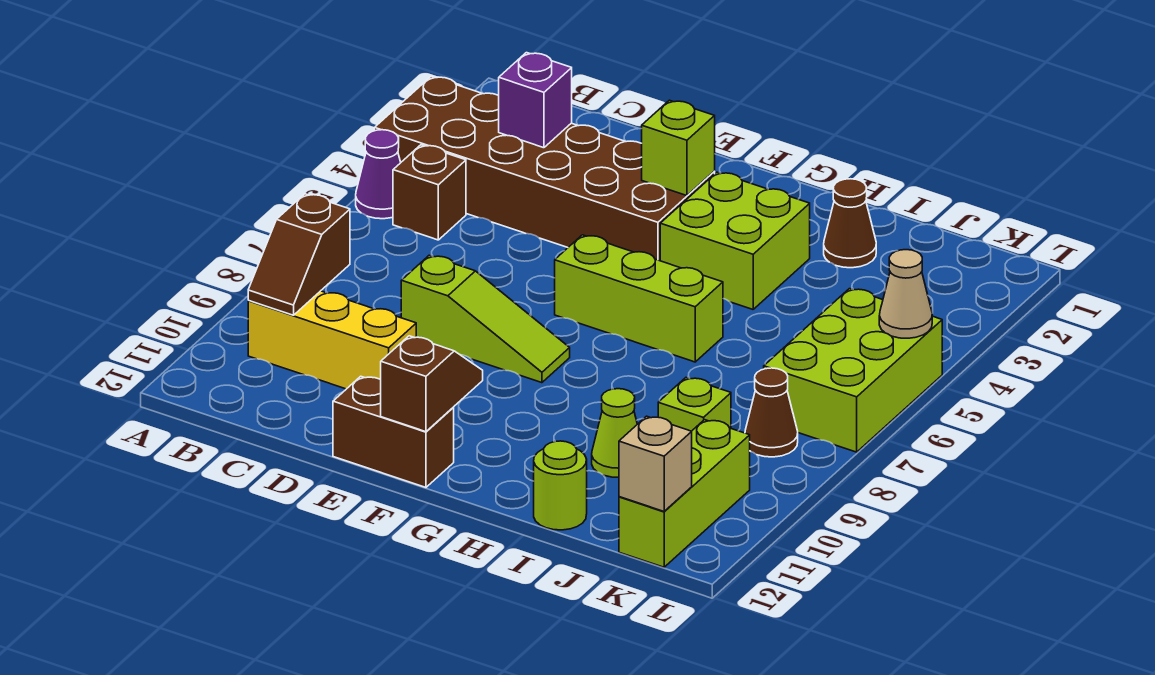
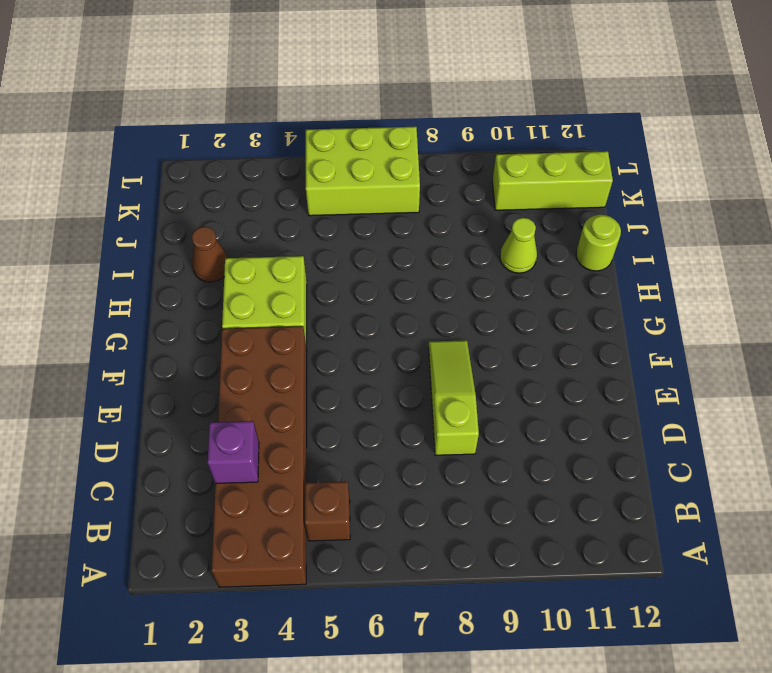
none -> purple 1x1 cone [356,130,401,219]
none -> yellow 1x3 brick [248,291,416,389]
none -> brown 1x2 brick [333,376,454,487]

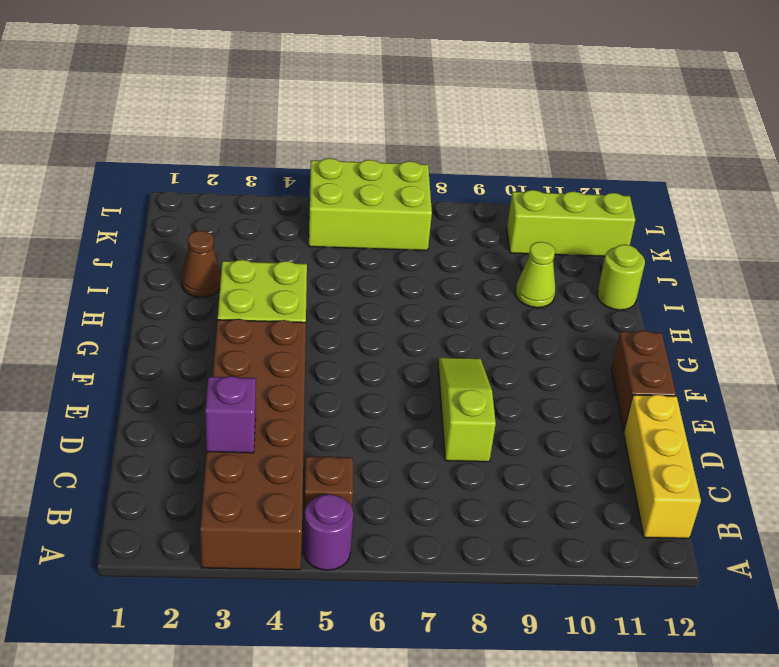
purple 1x1 round brick [303,494,354,570] -> purple 1x1 cone [356,130,401,219]
yellow 1x3 brick [624,394,701,538] -> yellow 1x3 brick moved to [248,291,416,389]
none -> lime 1x3 brick [555,235,723,362]
none -> lime 1x1 brick [658,378,731,431]
none -> brown 1x1 cone [745,368,798,457]

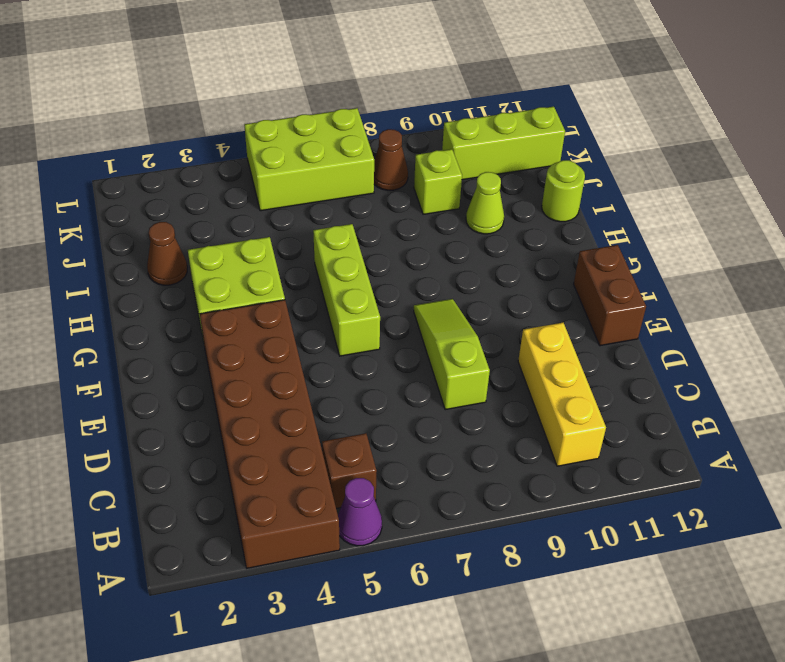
none -> brown 1x2 slope [248,194,350,315]
none -> purple 1x1 brick [499,53,572,148]
none -> lime 1x1 brick [642,100,715,196]

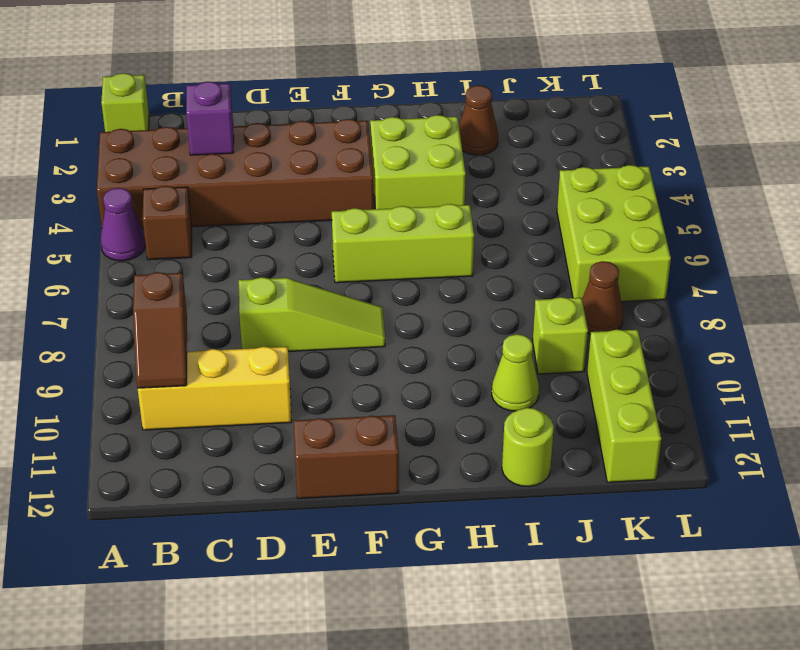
lime 1x1 brick [101,73,149,132] -> lime 1x1 brick moved to [642,100,715,196]
none -> brown 1x2 slope [381,336,483,432]
none -> tan 1x1 brick [619,416,692,511]
none -> tan 1x1 cone [879,250,932,338]

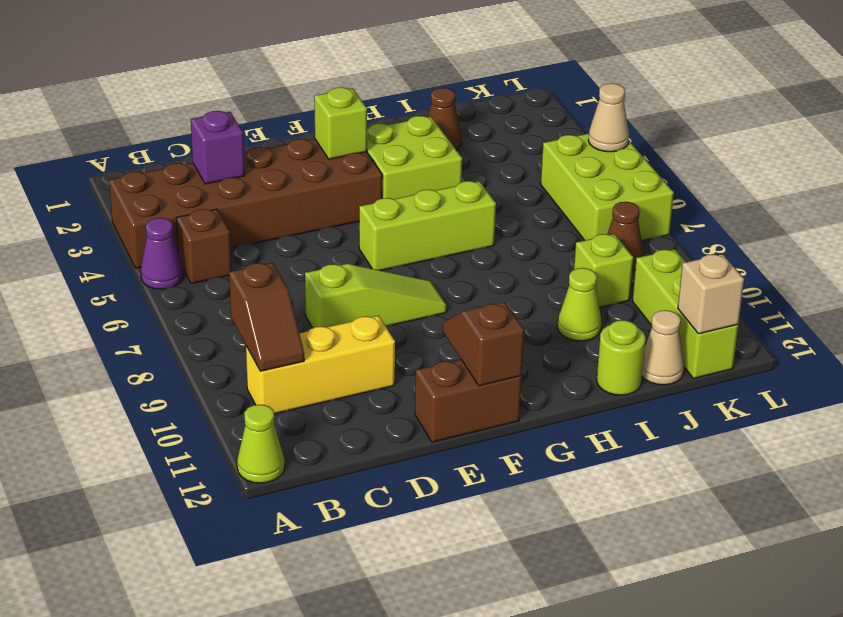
lime 1x1 cone [237,404,285,483] -> none
tan 1x1 cone [642,310,684,385] -> none

